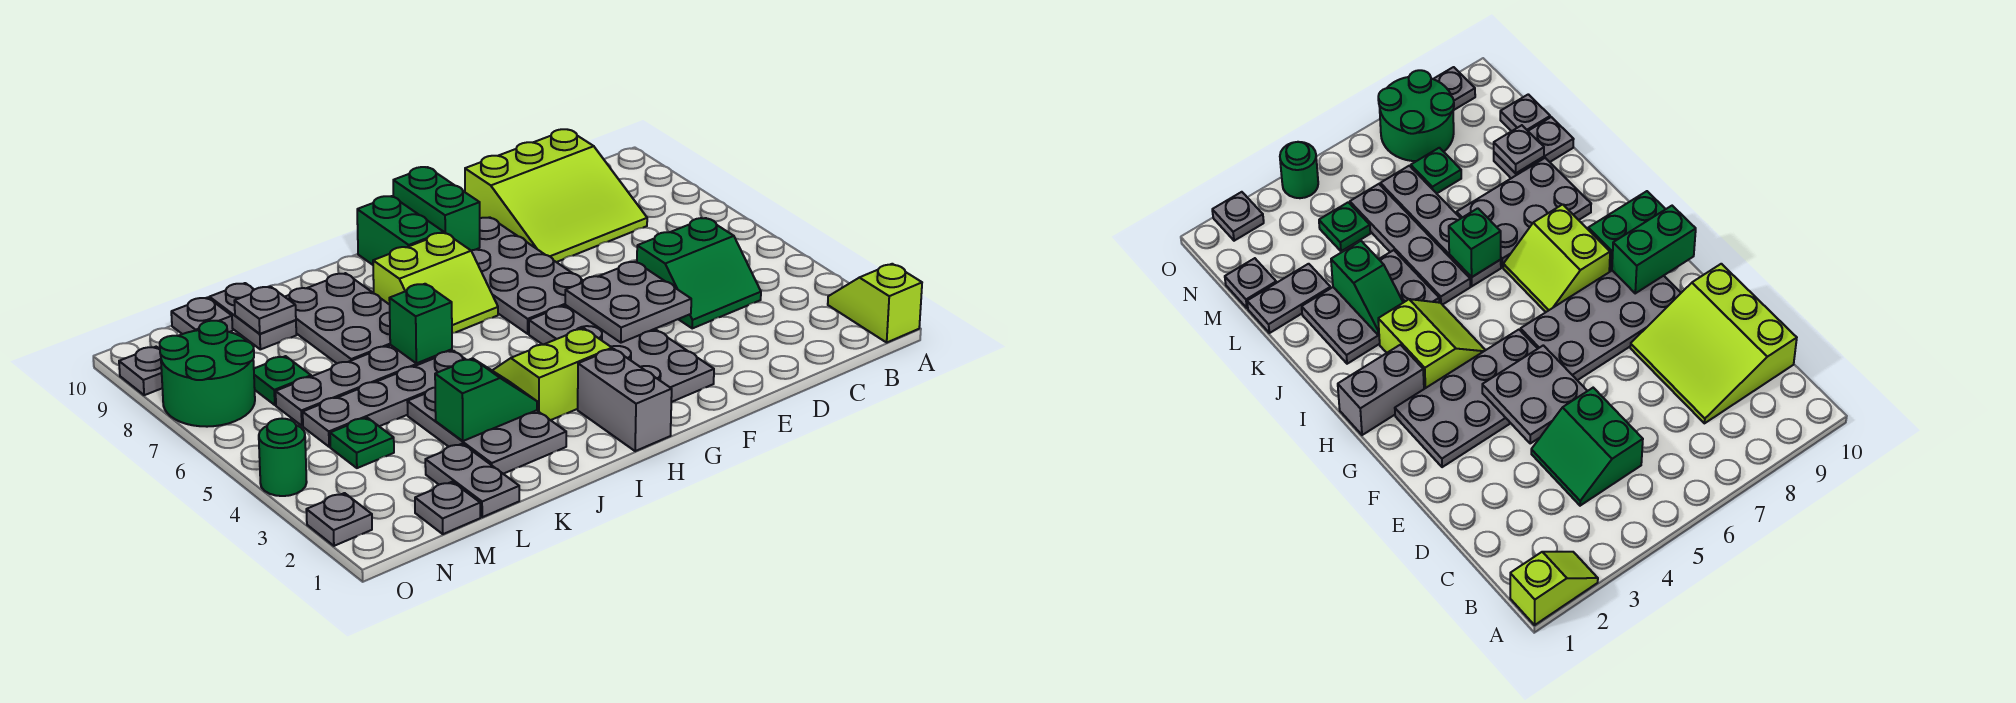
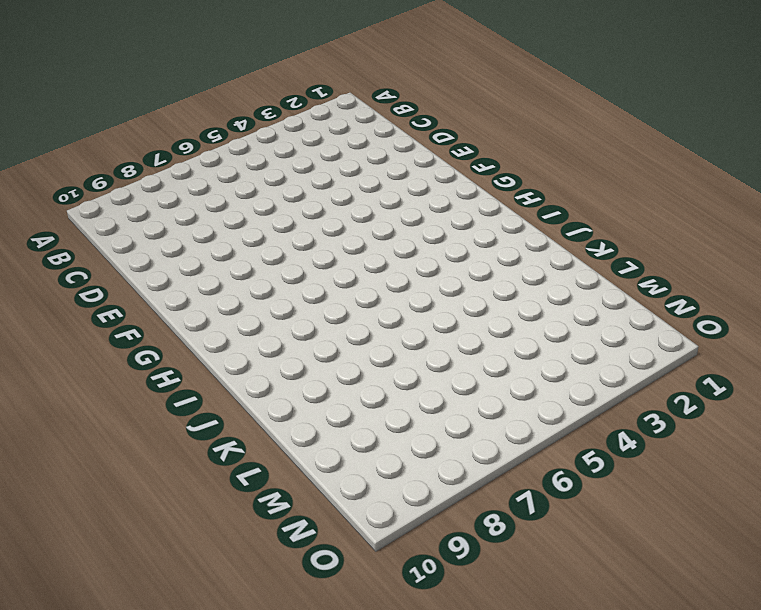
none -> lime 1x2 slope [828,264,922,342]
none -> green 2x2 slope [637,218,761,328]
none -> lime 3x3 slope [465,129,647,262]

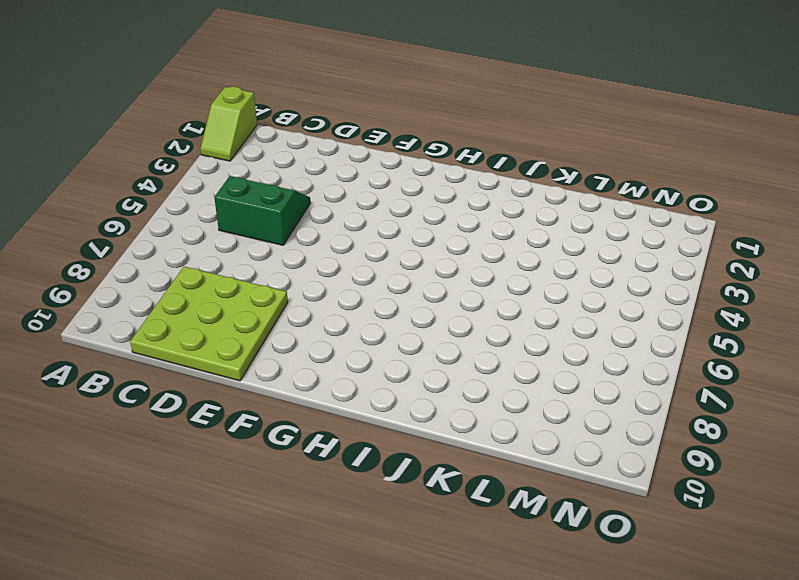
lime 3x3 plate [130,267,288,381] -> lime 3x3 slope [465,129,647,262]
none -> grey 2x4 plate [529,305,714,402]
none -> grey 2x4 plate [471,217,583,334]
none -> grey 1x2 brick [578,349,672,451]

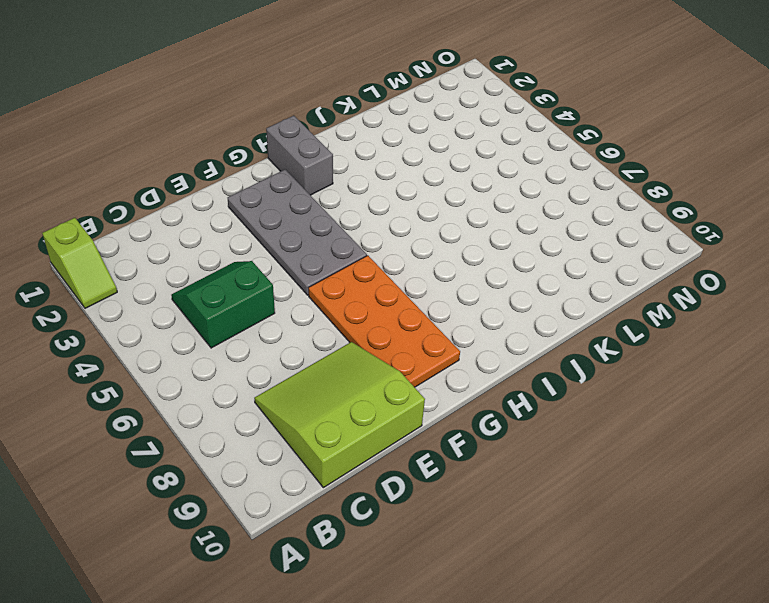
orange 2x4 plate [309,255,460,387] -> grey 2x4 plate [471,217,583,334]
none -> lime 2x2 slope [492,328,612,420]
none -> lime 2x2 slope [373,233,498,333]
none -> green 1x2 brick [357,196,444,265]

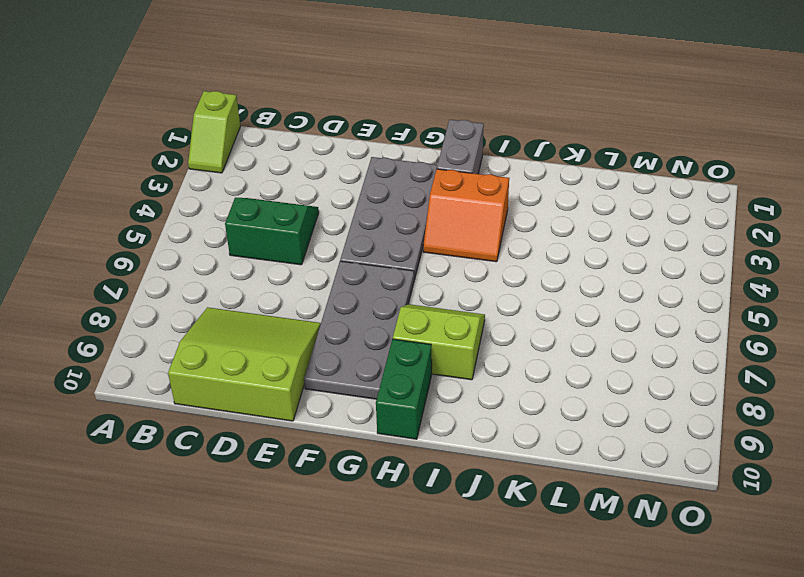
orange 2x2 slope [423,169,509,262] -> lime 2x2 slope [492,328,612,420]
none -> grey 2x3 plate [407,388,566,474]
none -> grey 1x4 plate [303,351,466,447]
none -> grey 1x4 plate [276,345,452,426]

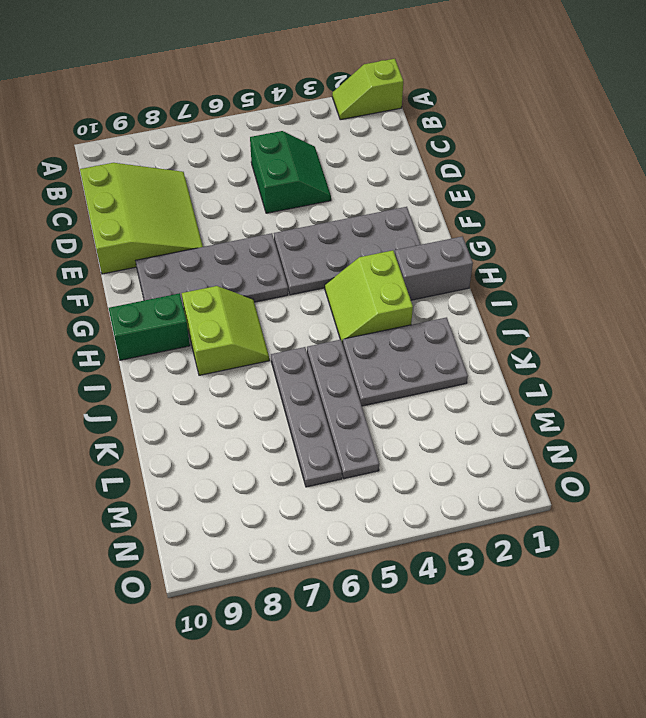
none -> grey 2x3 plate [285,273,390,363]
none -> grey 1x2 plate [425,444,519,517]
none -> grey 1x2 plate [209,283,296,349]

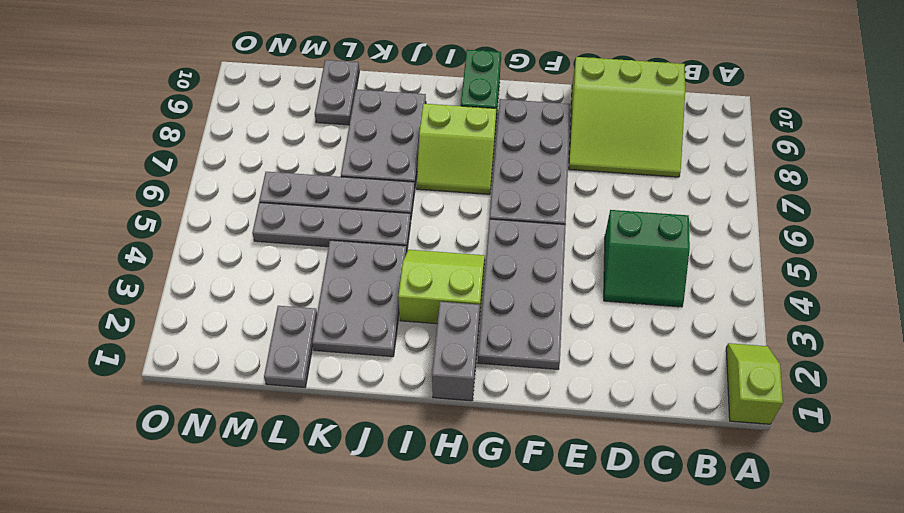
none -> grey 1x1 plate [415,482,480,534]
none -> green 1x1 plate [330,418,394,468]
none -> green 1x1 plate [254,356,311,405]

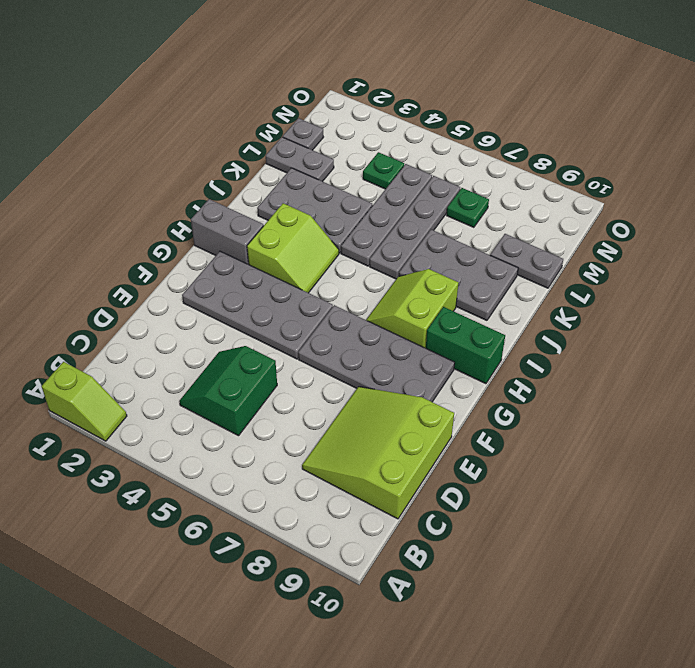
none -> grey 1x1 plate [171,298,233,334]
none -> green 2x2 round brick [160,321,255,427]
none -> grey 1x1 plate [306,493,372,546]

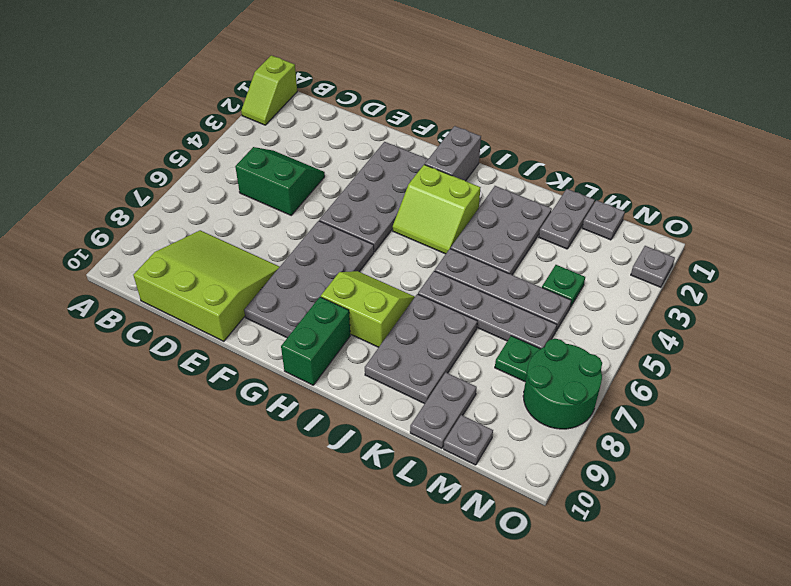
none -> green 1x1 round brick [259,419,307,496]
none -> grey 1x1 plate [119,347,162,395]
none -> grey 2x2 plate [565,262,691,343]

